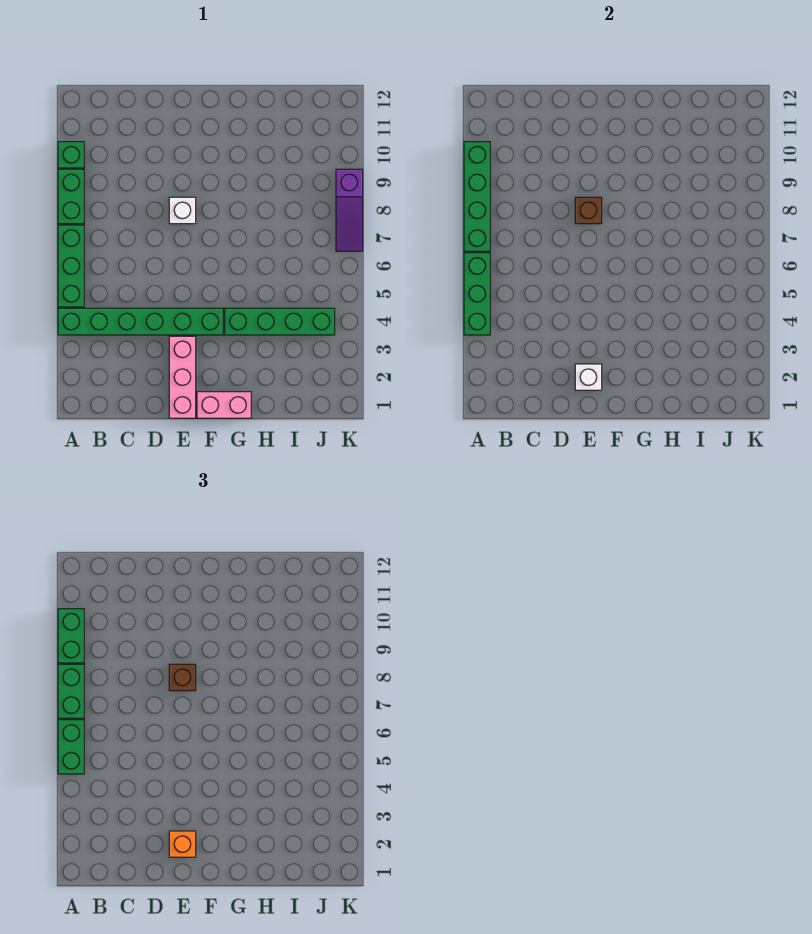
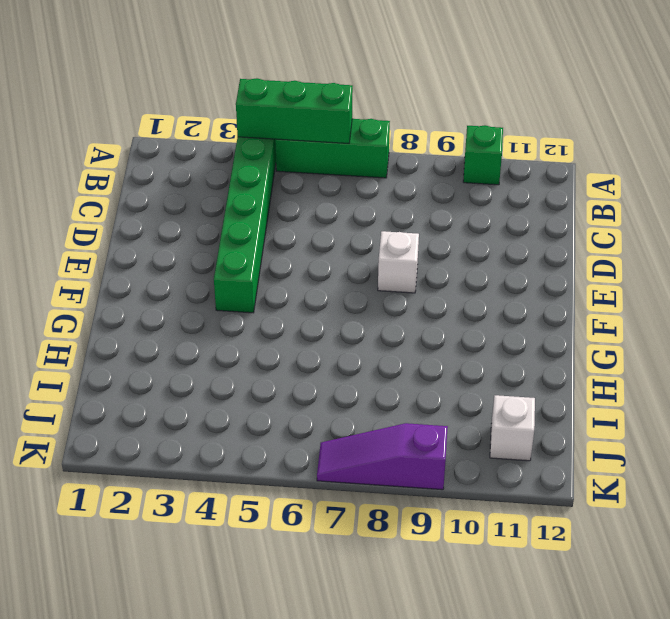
white 1x1 brick [490,395,535,461] -> white 1x1 brick moved to [575,364,602,390]
none -> green 1x2 brick [58,169,84,224]
none -> pink 1x3 brick [169,336,196,418]
none -> pink 1x2 brick [197,392,251,418]

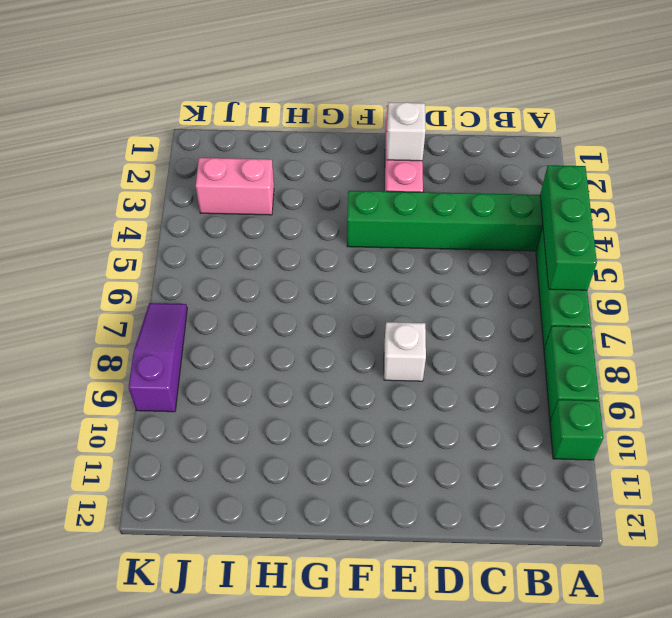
pink 1x2 brick [196,158,274,215] -> pink 1x2 brick moved to [197,392,251,418]
none -> green 1x4 brick [225,308,335,335]
none -> green 1x4 brick [464,142,490,251]
none -> brown 1x1 brick [575,197,602,224]

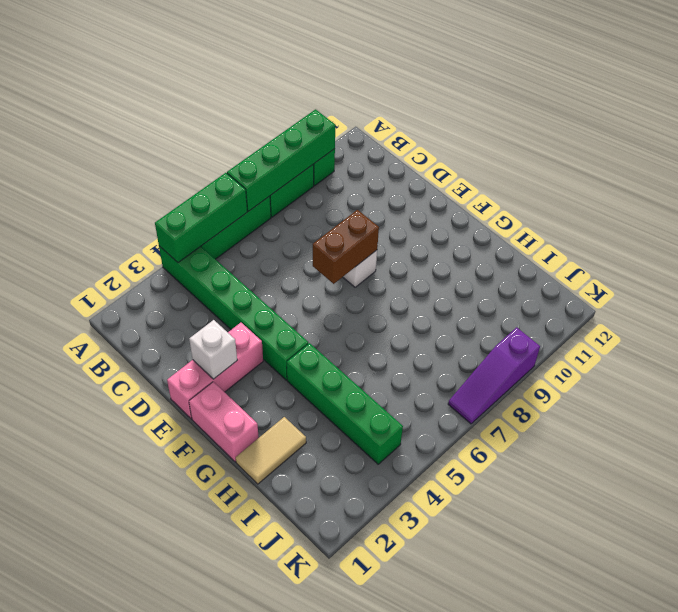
brown 1x2 brick [313,210,379,284] -> brown 1x1 brick [575,197,602,224]
tan 1x2 tile [236,417,306,484] -> none
none -> green 1x2 brick [58,720,84,774]
none -> green 1x2 brick [58,664,84,718]
none -> green 1x2 brick [58,609,84,663]

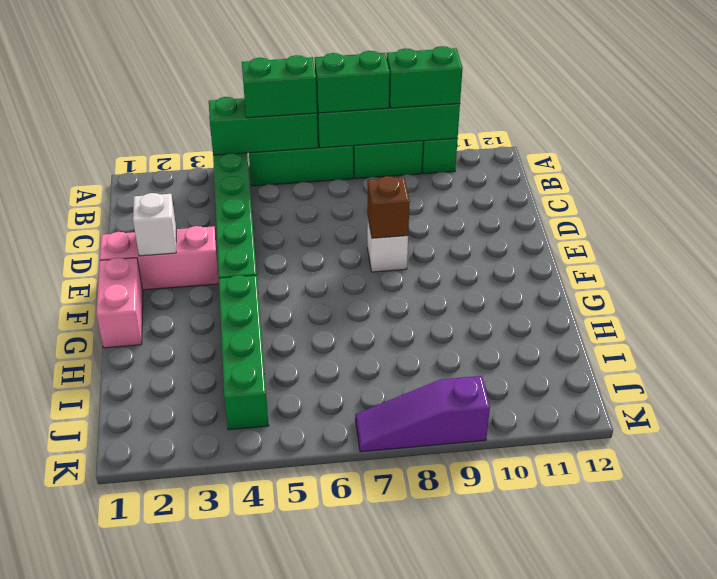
none -> orange 1x1 brick [169,831,196,857]
none -> brown 1x1 brick [169,664,196,691]

